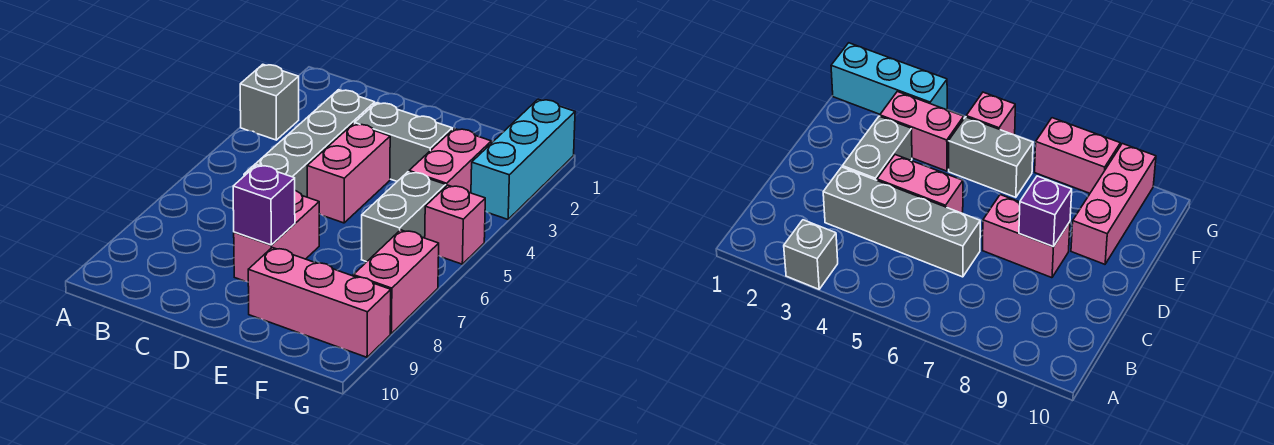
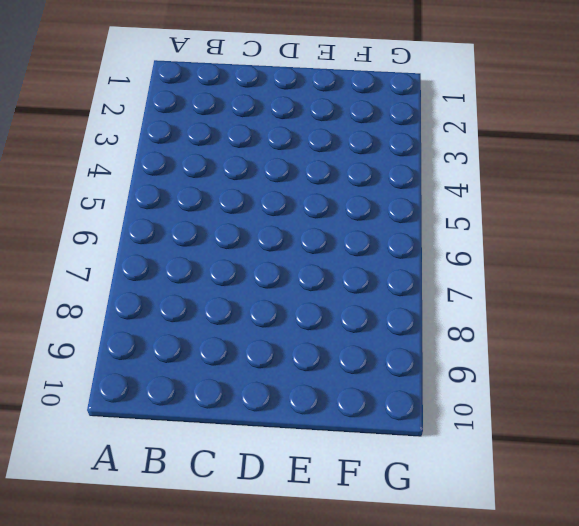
none -> grey 1x1 brick [240,64,299,140]
none -> grey 1x4 brick [244,90,375,197]
none -> grey 1x2 brick [355,103,452,181]

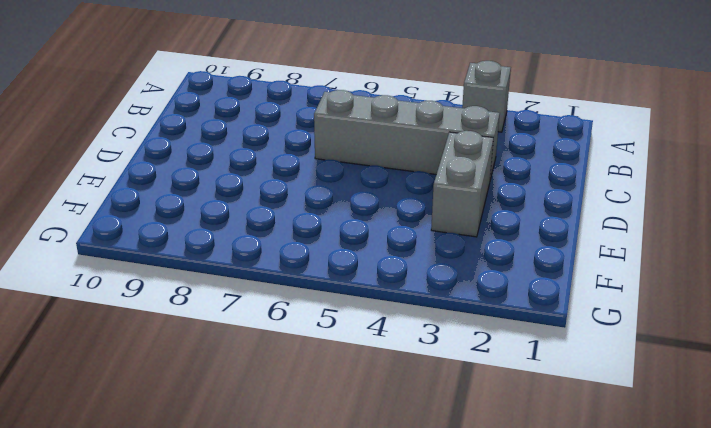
none -> pink 1x2 brick [307,124,390,223]
none -> pink 1x2 brick [234,191,319,282]
none -> pink 1x3 brick [248,248,391,357]

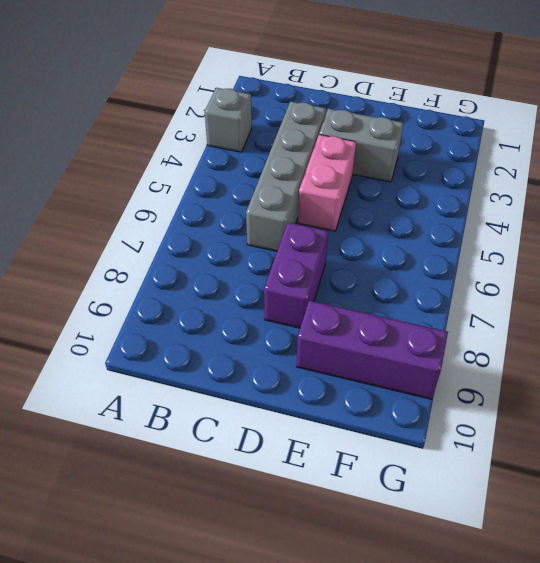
purple 1x2 brick [264,222,328,328] -> pink 1x2 brick [234,191,319,282]
purple 1x3 brick [296,301,448,399] -> pink 1x3 brick [248,248,391,357]
none -> pink 1x2 brick [409,129,491,193]
none -> grey 1x2 brick [362,172,446,262]
none -> cyan 1x3 brick [471,99,575,219]

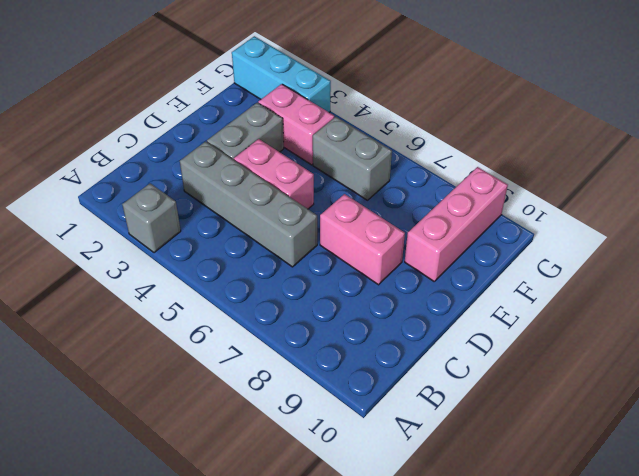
none -> pink 1x1 brick [425,185,485,264]
none -> pink 1x2 brick [353,230,439,333]
none -> purple 1x1 brick [233,165,295,245]

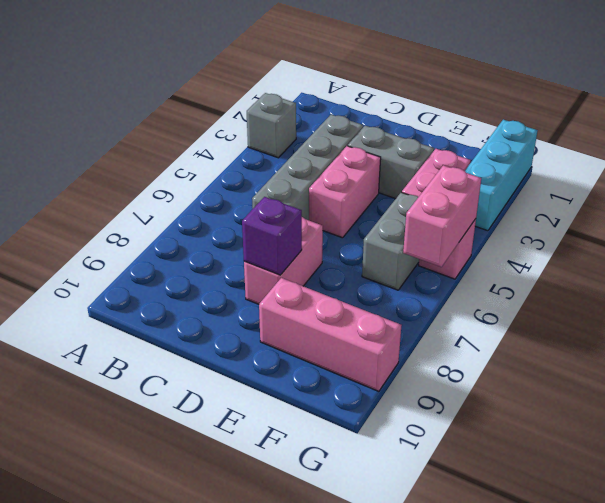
pink 1x2 brick [403,165,481,267] -> pink 1x2 brick moved to [353,230,439,333]

